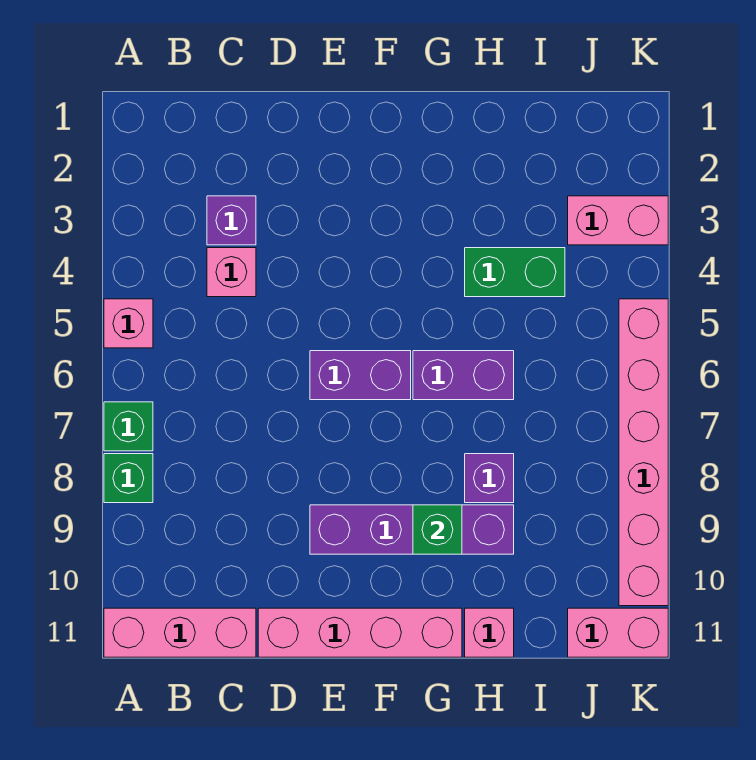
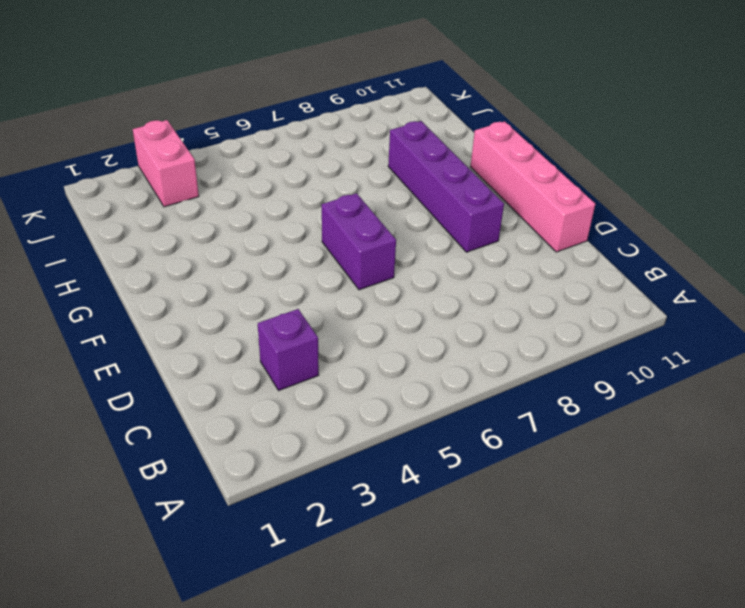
none -> pink 1x1 brick [104,299,153,348]
none -> green 1x1 brick [104,402,153,451]
none -> green 1x1 brick [104,454,153,503]

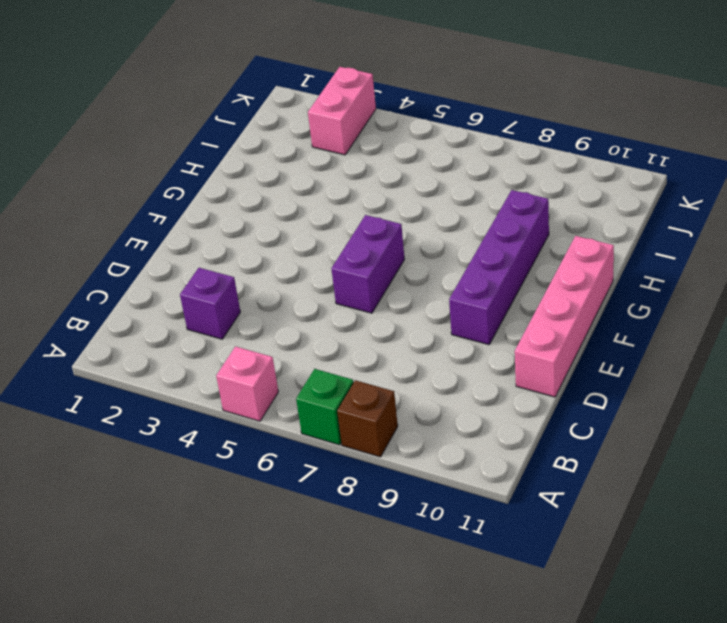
brown 1x1 brick [337,380,398,457] -> green 1x1 brick [104,454,153,503]
none -> pink 1x3 brick [104,608,256,657]
none -> pink 1x1 brick [207,248,256,297]
none -> purple 1x2 brick [413,351,514,400]

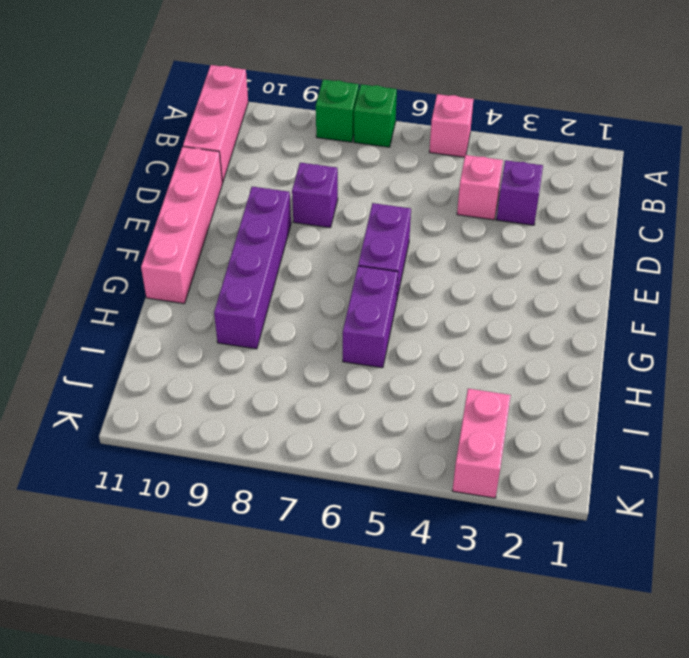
purple 1x1 brick [292,163,338,228] -> purple 1x1 brick moved to [465,454,514,503]
none -> green 1x2 brick [465,248,565,297]
none -> pink 1x1 brick [465,608,514,657]
none -> pink 1x2 brick [568,608,668,657]

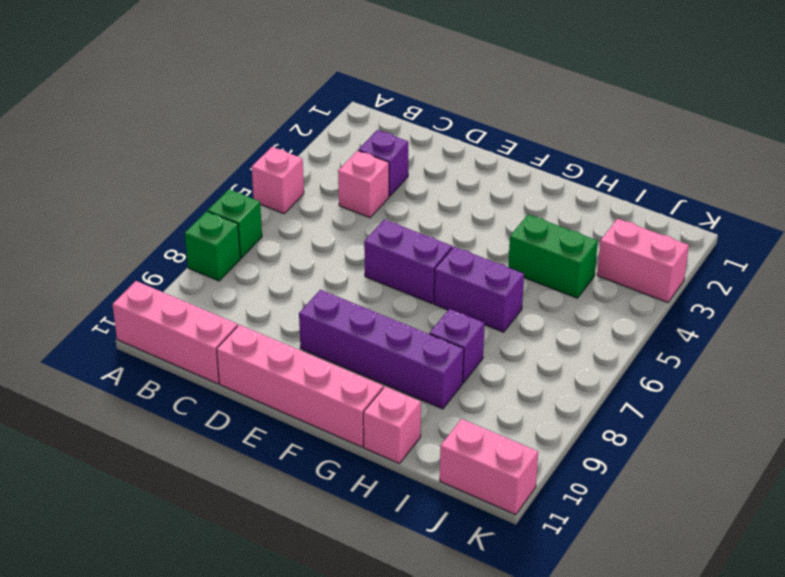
none -> pink 1x6 brick [619,299,668,606]
none -> green 1x1 brick [413,505,462,554]

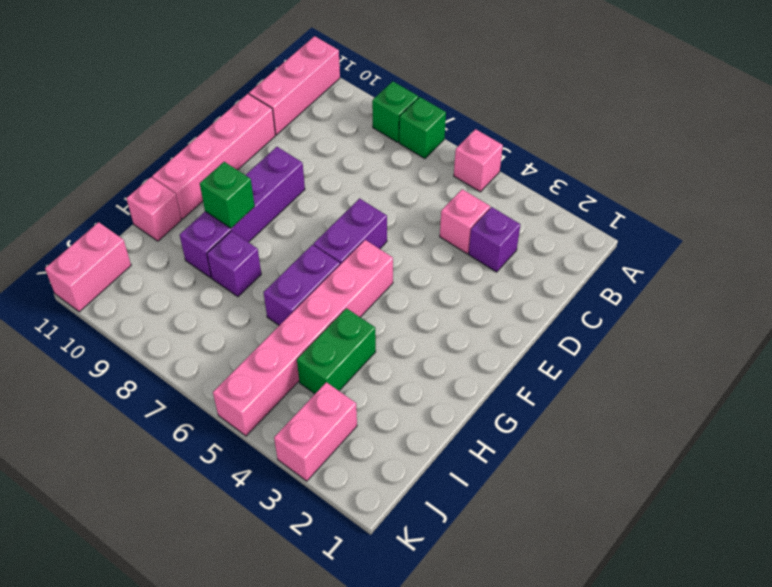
pink 1x6 brick [213,240,393,436] -> pink 1x6 brick turned to [619,299,668,606]

